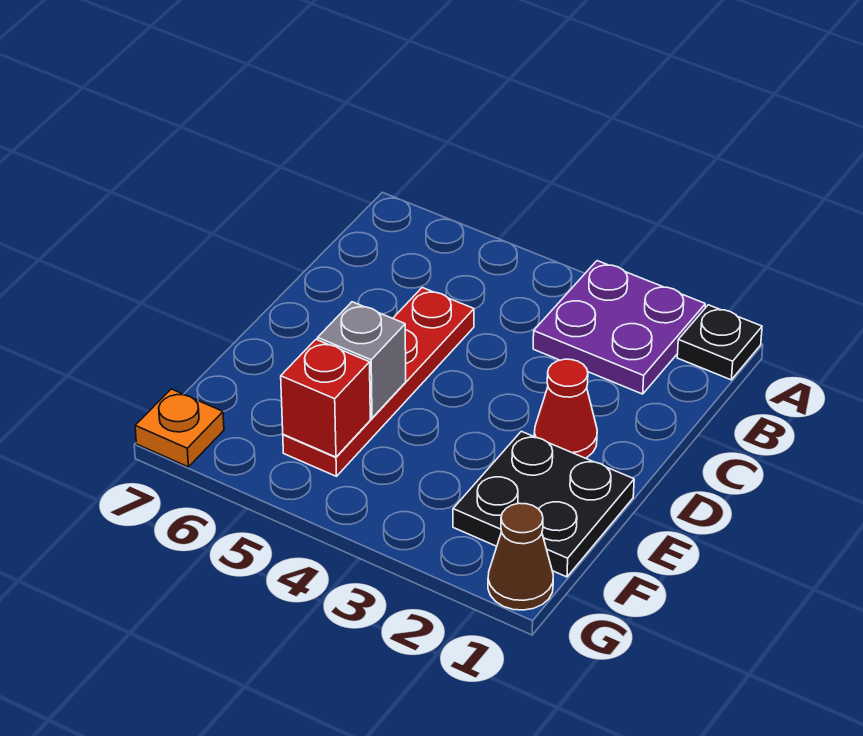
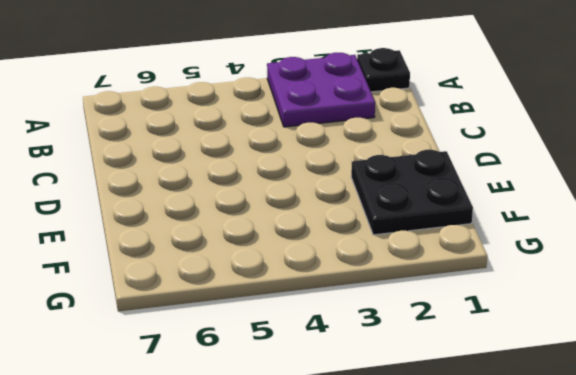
none -> red 1x4 plate [283,288,474,476]
none -> red 1x1 cone [534,359,597,458]

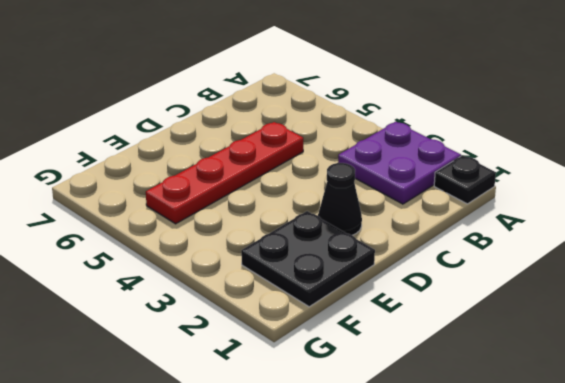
black 1x1 cone [318,163,362,235] -> red 1x1 cone [534,359,597,458]
none -> brown 1x1 cone [488,503,553,610]
none -> orange 1x1 plate [135,389,224,467]

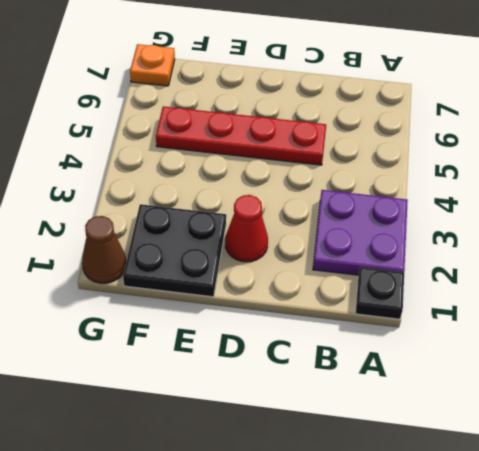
none -> grey 1x1 brick [318,302,406,418]
none -> red 1x1 brick [281,339,370,457]

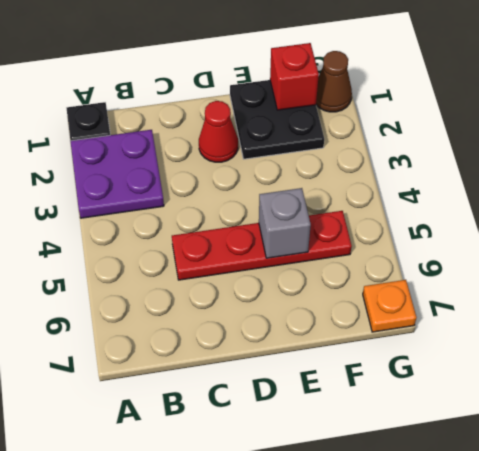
red 1x1 brick [270,43,319,110] -> red 1x1 brick moved to [281,339,370,457]

